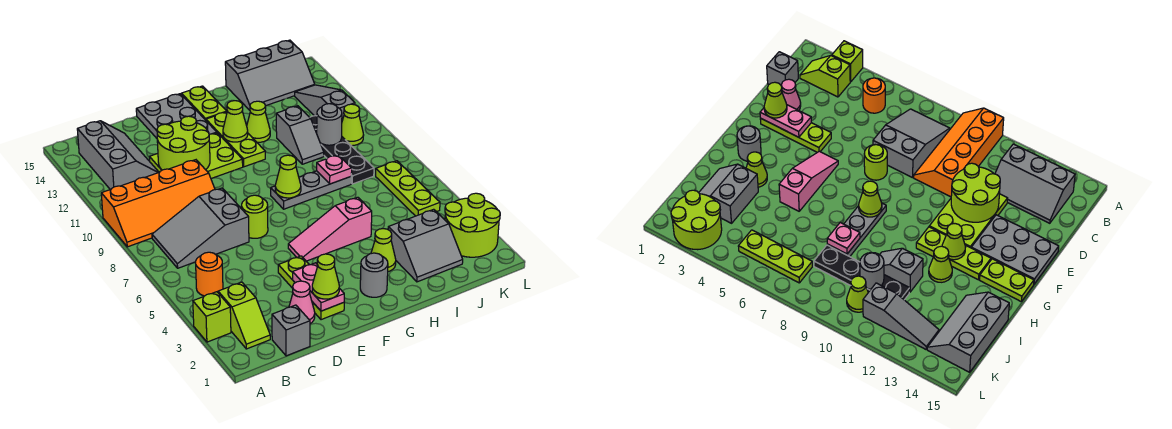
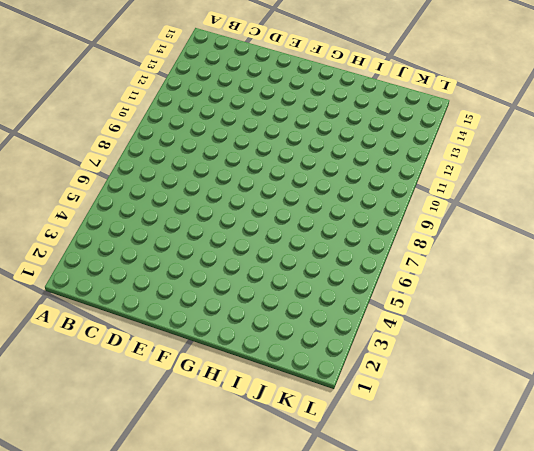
none -> lime 1x1 brick [193,292,231,342]
none -> orange 2x4 slope [101,160,215,247]
none -> lime 1x2 slope [218,282,270,349]
none -> orange 1x1 round brick [196,252,223,296]

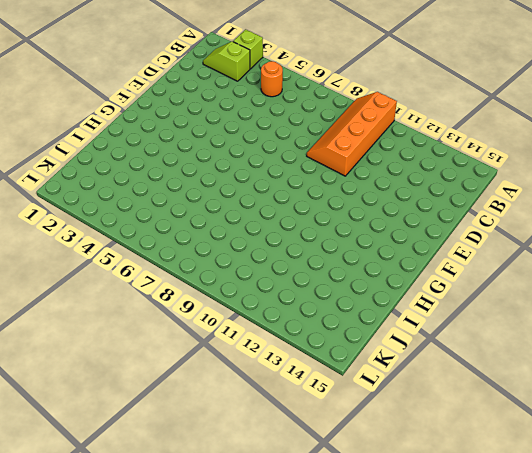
none -> grey 2x3 slope [152,188,249,268]
none -> grey 2x3 slope [77,121,159,190]
none -> grey 1x1 brick [272,305,310,356]
none -> pink 1x1 cone [289,281,315,324]

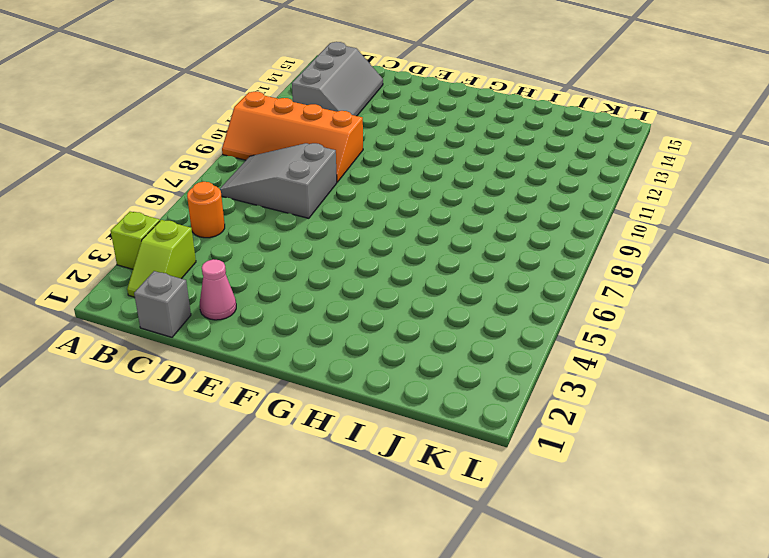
none -> lime 2x3 plate [149,133,243,178]
none -> lime 1x3 plate [278,256,344,320]
none -> lime 1x1 round brick [242,195,268,238]
none -> grey 2x3 plate [136,94,217,138]

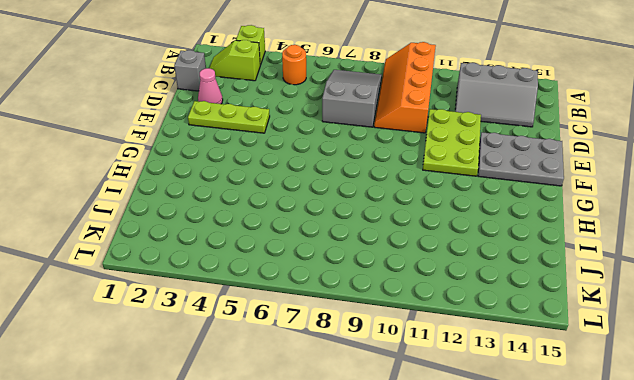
none -> lime 1x1 round brick [242,195,268,238]
none -> pink 1x3 slope [288,197,372,261]
none -> grey 1x1 round brick [360,253,388,297]
none -> grey 1x3 plate [271,171,351,209]

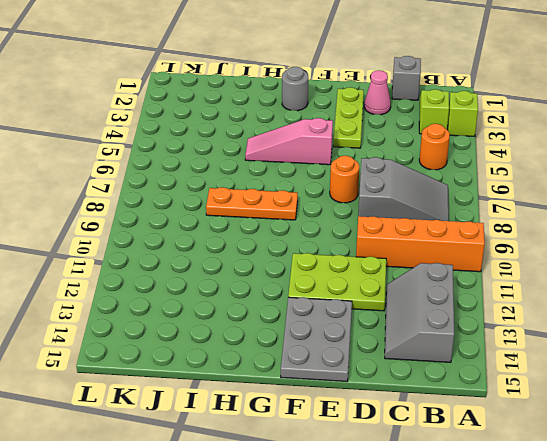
orange 1x1 round brick [330,156,359,203] -> lime 1x1 round brick [242,195,268,238]
pink 1x3 slope [245,118,333,165] -> pink 1x3 slope turned to [288,197,372,261]
orange 1x3 plate [206,187,298,220] -> grey 1x3 plate [271,171,351,209]
none -> lime 1x3 plate [206,112,265,167]
none -> lime 1x2 plate [181,86,227,120]
none -> lime 1x1 cone [371,229,396,272]
none -> lime 1x1 cone [247,101,270,142]

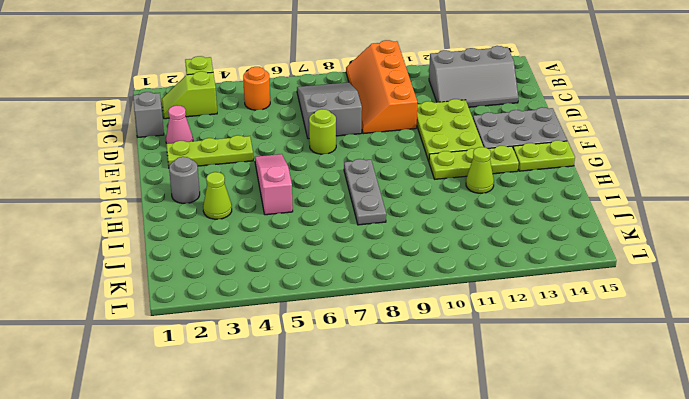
none -> grey 2x2 slope [388,209,463,282]
none -> grey 1x2 slope [276,106,324,164]
none -> grey 2x3 slope [225,40,315,110]
none -> black 1x4 plate [310,116,374,184]

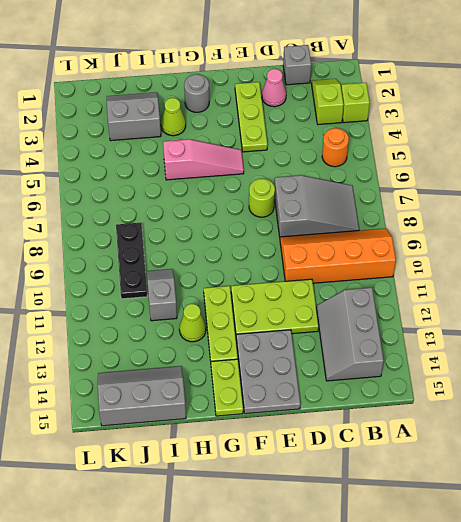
black 1x3 plate [116,223,147,299] -> black 1x4 plate [310,116,374,184]
none -> grey 1x3 plate [271,171,351,209]
none -> lime 2x2 round brick [445,193,500,257]
none -> lime 1x3 plate [376,161,440,216]
none -> lime 1x1 cone [342,104,364,146]

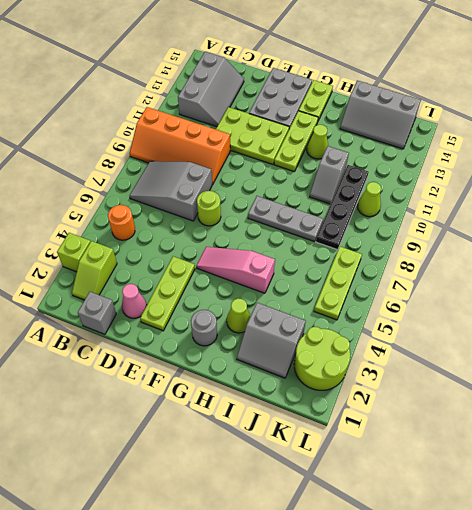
none -> grey 1x3 slope [295,85,355,121]
none -> lime 2x2 round brick [157,116,210,170]
none -> pink 1x2 plate [293,263,344,311]
none -> lime 1x1 cone [275,155,301,198]

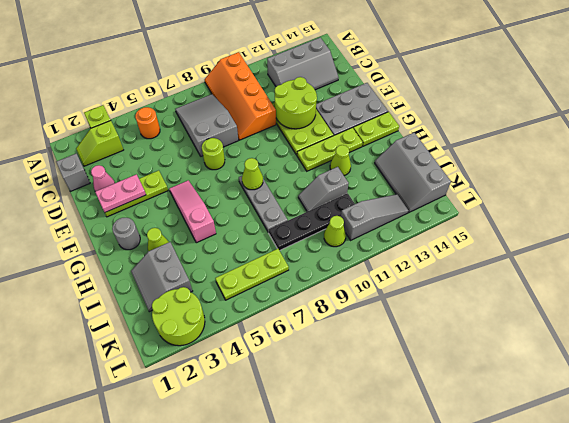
none -> lime 1x1 cone [223,101,248,142]
none -> pink 1x1 plate [317,155,352,184]
none -> grey 1x1 round brick [317,104,342,145]
none -> lime 1x1 cone [312,254,339,299]

